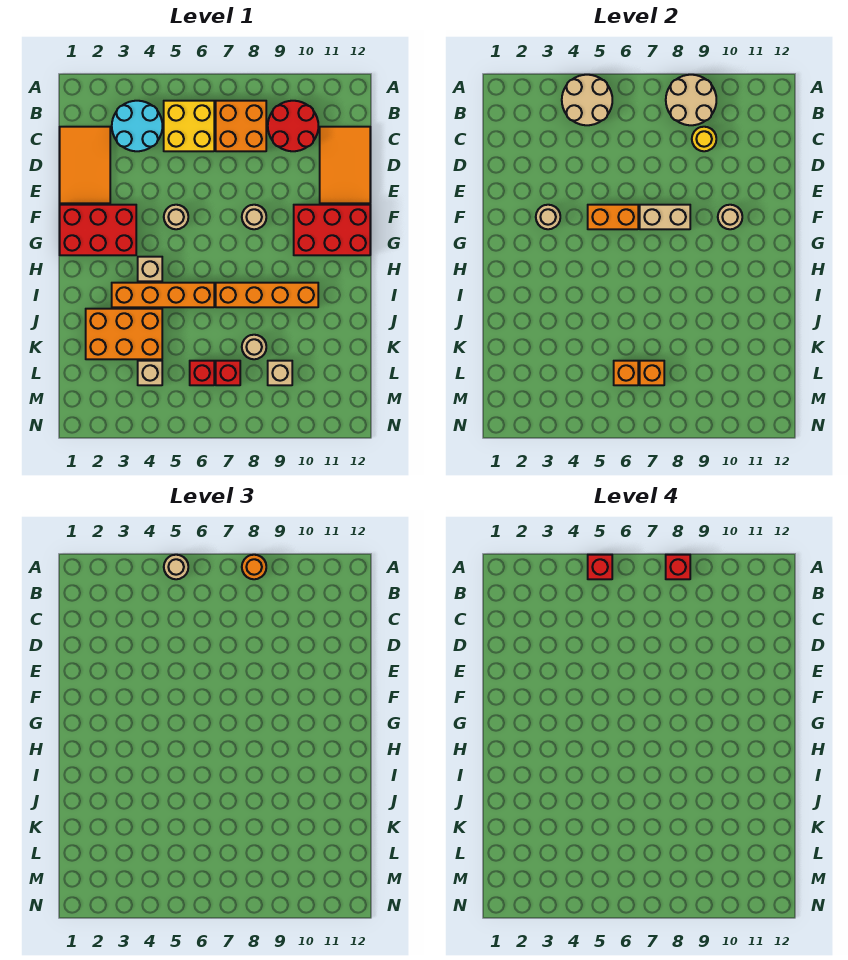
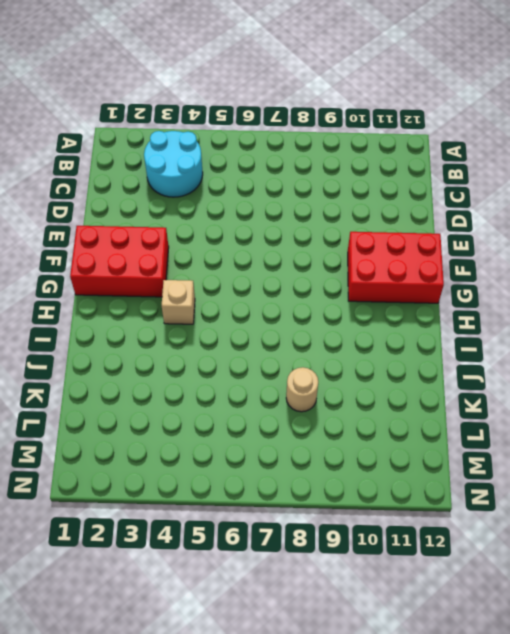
none -> yellow 2x2 brick [164,101,214,151]
none -> orange 2x2 brick [216,101,266,151]
none -> red 2x2 round brick [268,101,318,151]
none -> orange 2x3 tile [60,127,110,203]

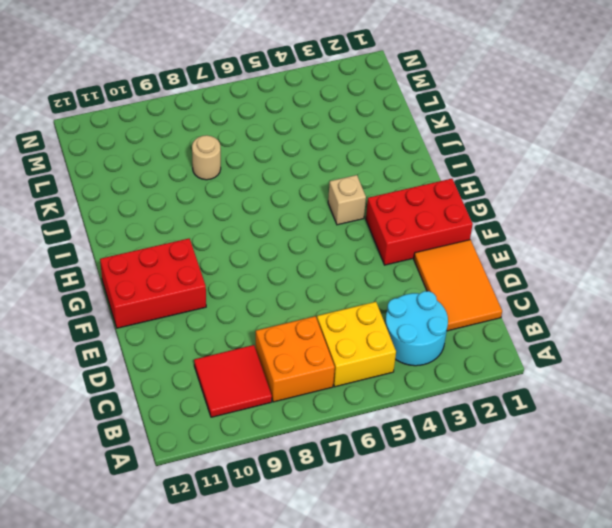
red 2x2 tile [194,345,272,417] -> red 2x2 round brick [268,101,318,151]
none -> orange 2x3 tile [320,127,370,203]
none -> tan 1x1 round brick [164,205,188,229]
none -> tan 1x1 round brick [242,205,266,229]
none -> orange 1x4 brick [112,283,214,307]

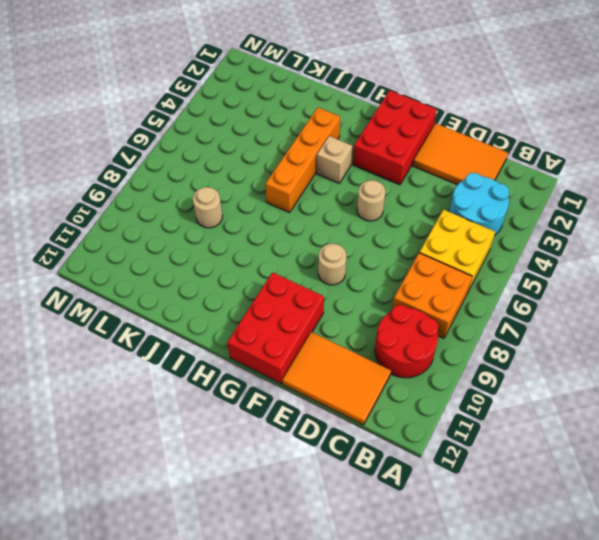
none -> orange 1x4 brick [216,283,318,307]
none -> orange 2x3 brick [86,309,162,359]
none -> tan 1x1 brick [138,361,162,385]
none -> red 1x1 brick [190,361,214,385]

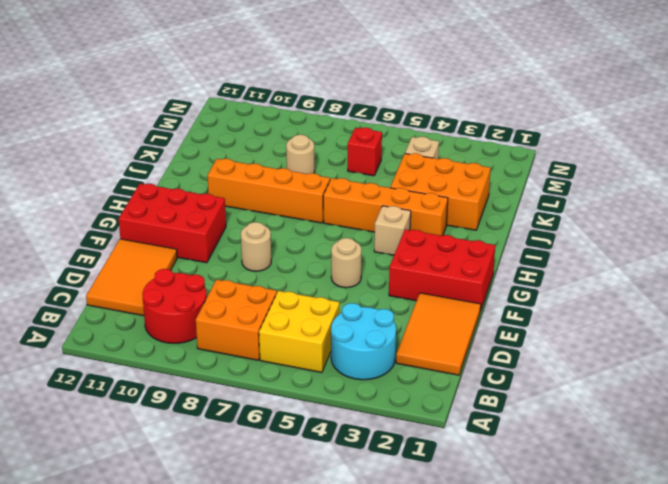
none -> red 1x1 brick [216,361,240,385]
none -> tan 1x1 brick [268,361,292,385]
none -> tan 2x2 round brick [562,75,612,125]
none -> tan 2x2 round brick [666,75,716,125]

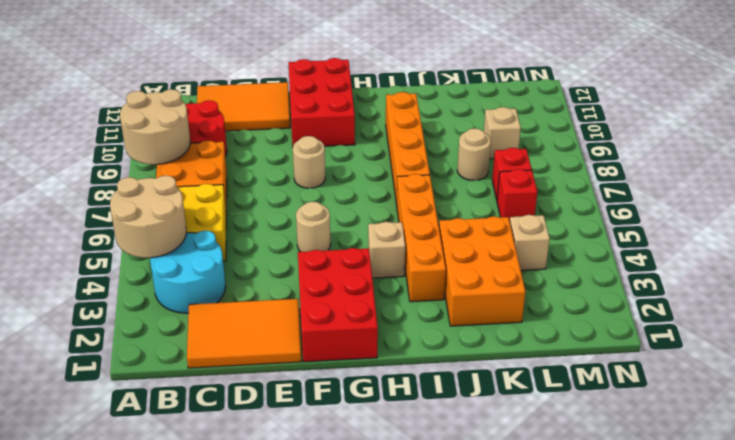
none -> yellow 1x1 round brick [692,127,716,151]
none -> tan 1x1 round brick [536,205,560,229]
none -> orange 1x2 brick [588,205,638,229]
none -> tan 1x2 brick [640,205,690,229]

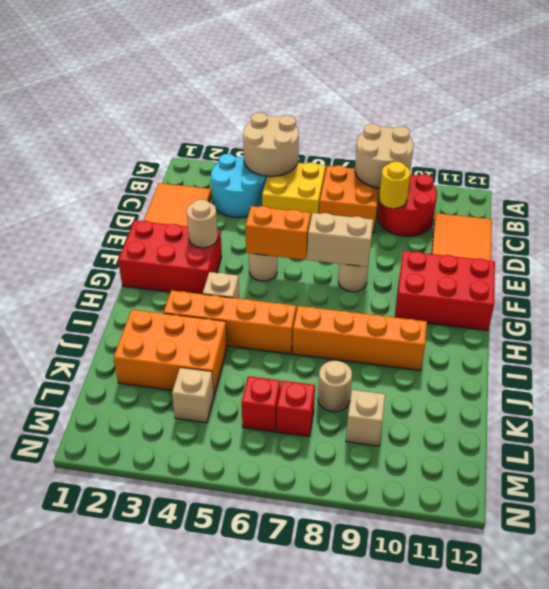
none -> tan 1x1 round brick [718,205,742,229]
none -> orange 1x1 brick [614,361,638,385]
none -> orange 1x1 brick [640,361,664,385]
none -> tan 1x1 round brick [164,555,188,579]

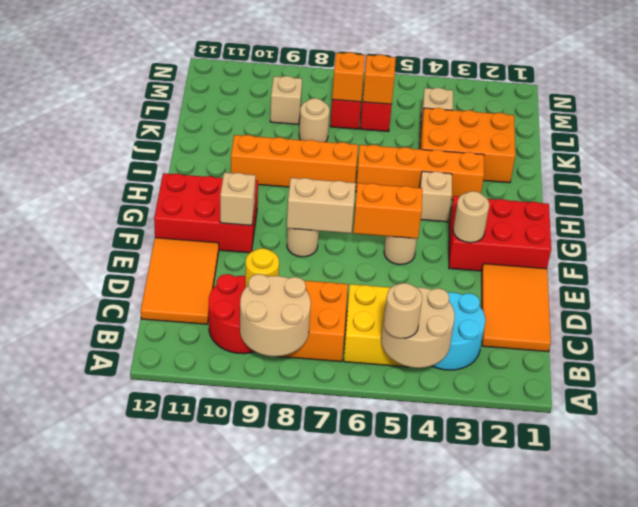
tan 1x1 brick [220,173,256,225] -> tan 1x1 round brick [718,205,742,229]
none -> orange 1x1 round brick [242,555,266,579]
none -> red 1x1 brick [588,555,612,579]
none -> red 1x1 brick [666,555,690,579]

